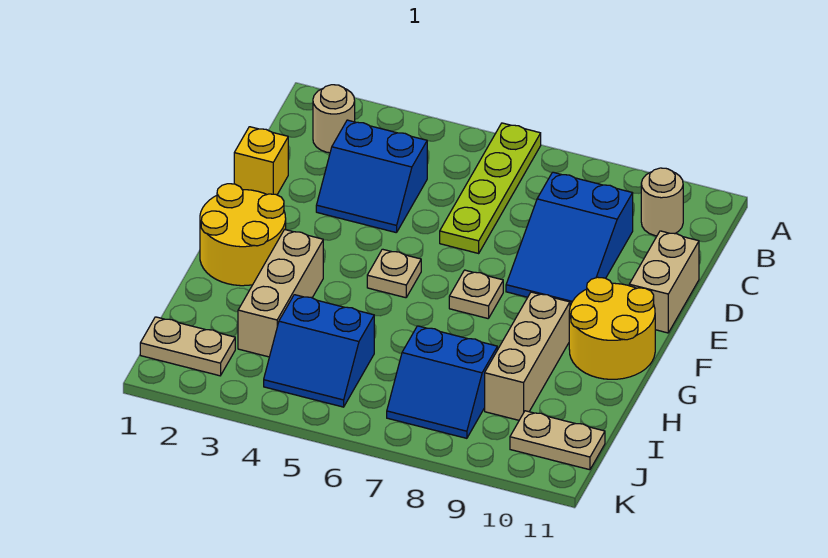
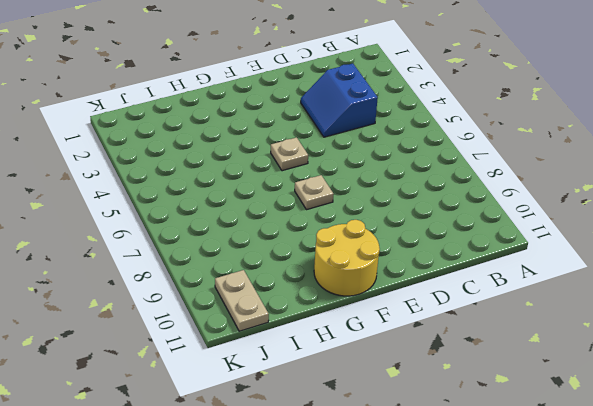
none -> lime 1x4 plate [440,123,541,253]
none -> tan 1x1 round brick [313,85,355,153]
none -> tan 1x1 round brick [641,168,683,236]

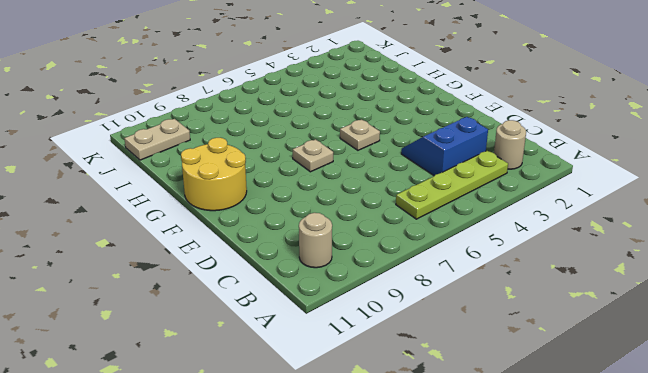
lime 1x4 plate [396,151,508,219] -> lime 1x4 plate turned to [440,123,541,253]
none -> blue 2x3 slope [506,172,633,306]
none -> yellow 1x1 brick [234,127,288,195]
none -> tan 1x2 brick [629,231,699,333]

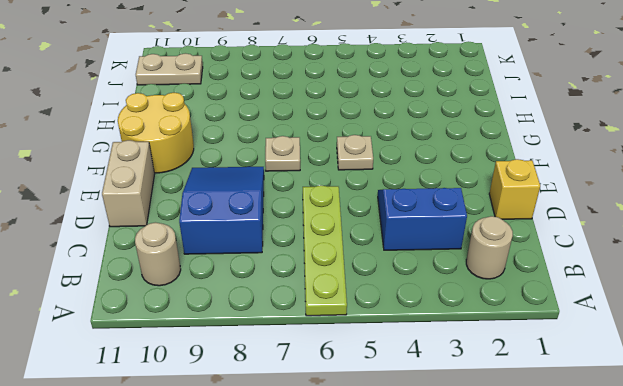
none -> yellow 2x2 round brick [200,184,286,286]
none -> tan 1x3 brick [238,230,323,357]
none -> tan 1x3 brick [485,292,570,420]

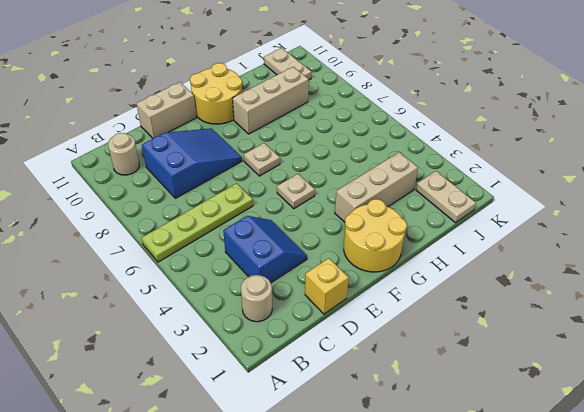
none -> blue 2x2 slope [264,295,374,407]
none -> blue 2x2 slope [387,326,497,438]

